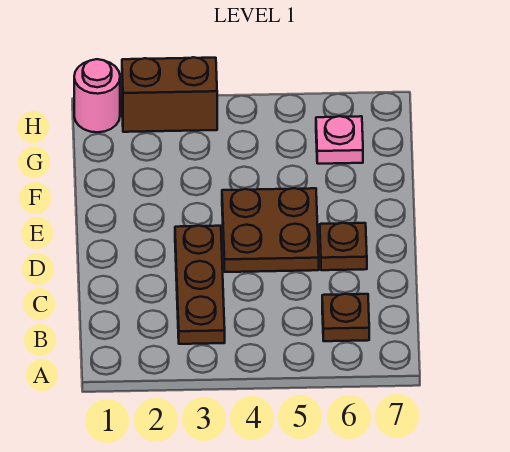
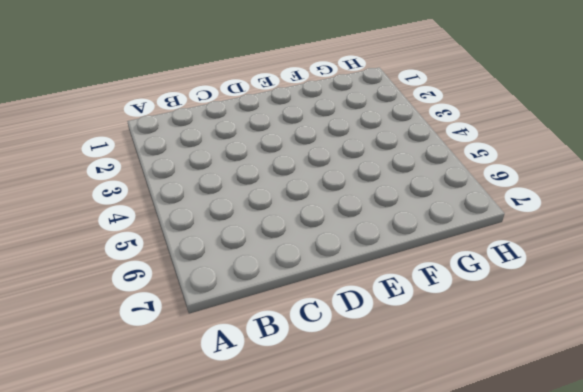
none -> brown 1x3 plate [175,226,225,344]
none -> brown 1x1 plate [322,294,369,341]

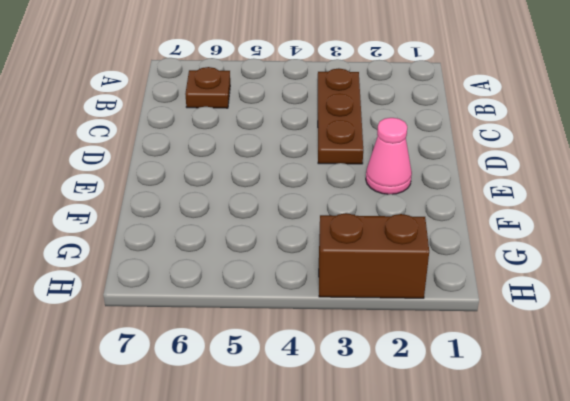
pink 1x1 cone [366,118,412,194] -> none
none -> brown 2x2 plate [222,188,319,272]
none -> brown 1x1 plate [320,223,367,270]

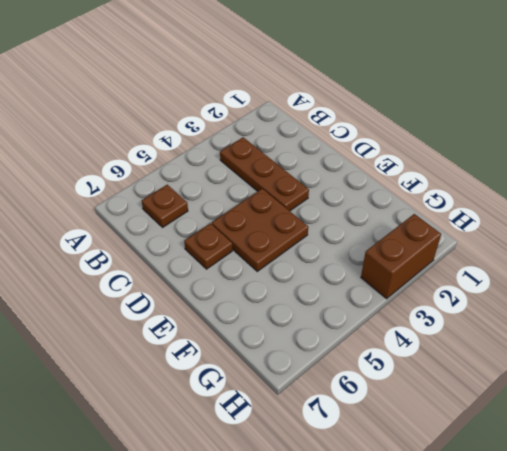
none -> pink 1x1 plate [316,116,363,164]
none -> pink 1x1 round brick [74,59,120,132]

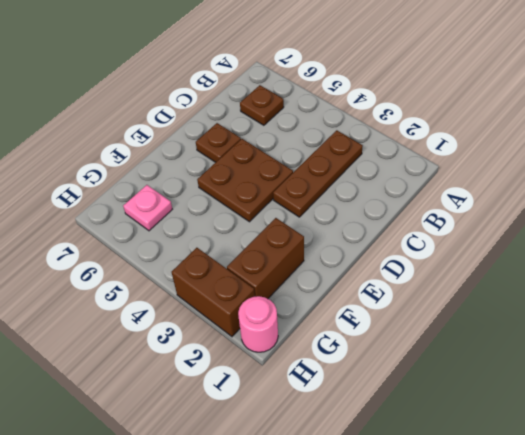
brown 1x2 brick [227,218,304,299] -> none

